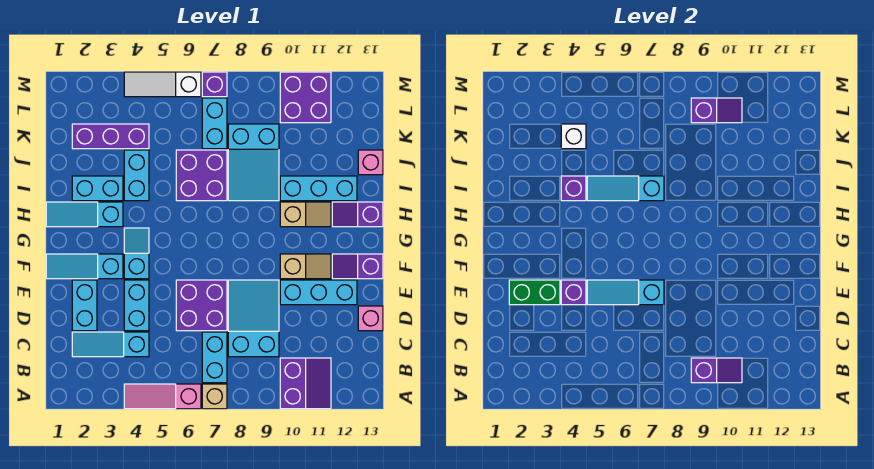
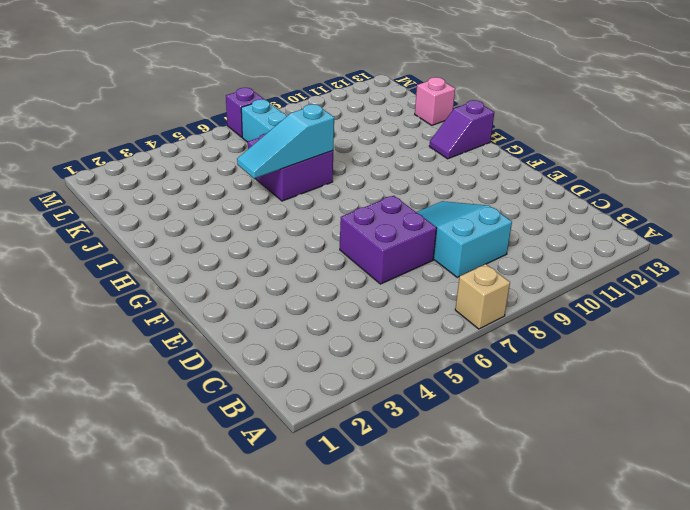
none -> pink 1x3 slope [124,384,201,409]
none -> purple 2x2 slope [280,358,331,409]
none -> cyan 1x2 brick [202,332,227,383]
none -> cyan 1x3 slope [72,332,149,357]

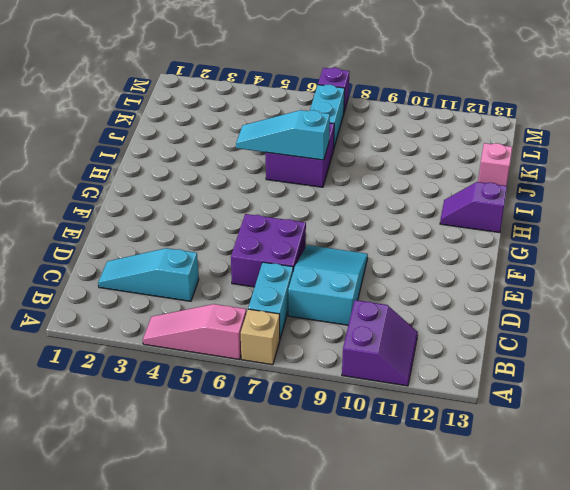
none -> cyan 1x2 brick [72,280,97,331]
none -> cyan 1x2 brick [124,280,149,331]
none -> pink 1x1 brick [358,306,383,331]
none -> cyan 1x3 brick [280,280,357,305]

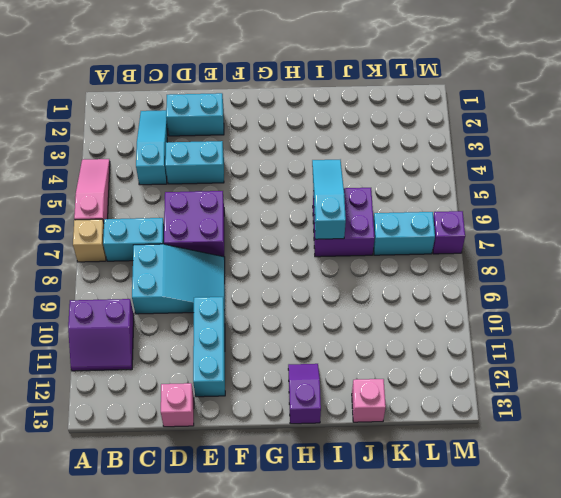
none -> cyan 1x3 slope [46,254,123,279]
none -> cyan 1x2 slope [124,228,149,279]
none -> tan 1x2 slope [280,254,331,279]
none -> purple 1x2 slope [332,254,383,279]

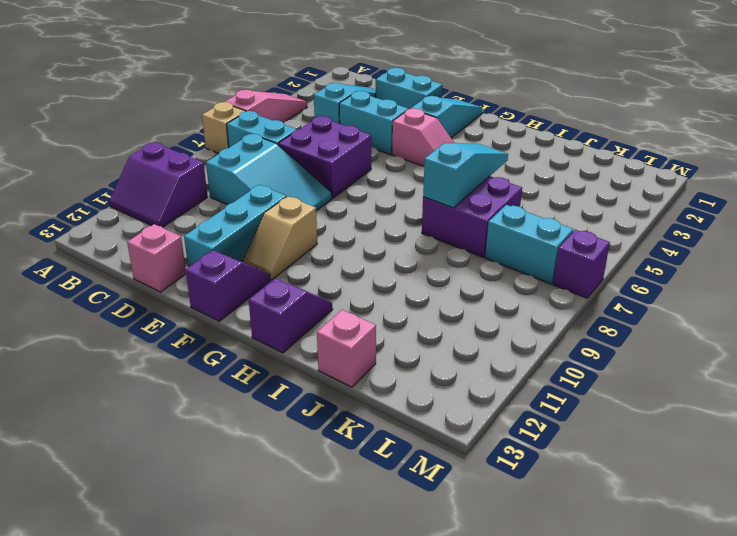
pink 1x2 slope [392,108,454,166] -> cyan 1x2 slope [124,228,149,279]
none -> cyan 1x3 slope [46,202,123,227]
none -> tan 1x2 slope [280,202,331,227]
none -> cyan 1x2 brick [72,176,123,201]
none -> cyan 1x2 brick [124,150,149,201]

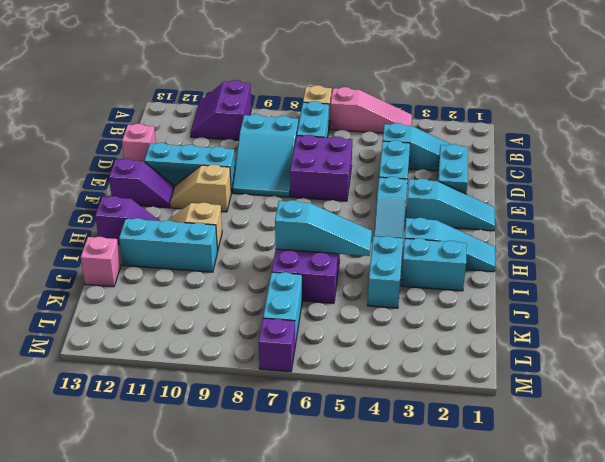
none -> cyan 2x3 slope [228,124,279,201]
none -> purple 1x3 brick [72,124,149,149]
none -> purple 2x2 brick [280,72,331,123]
none -> white 1x3 slope [124,72,201,97]

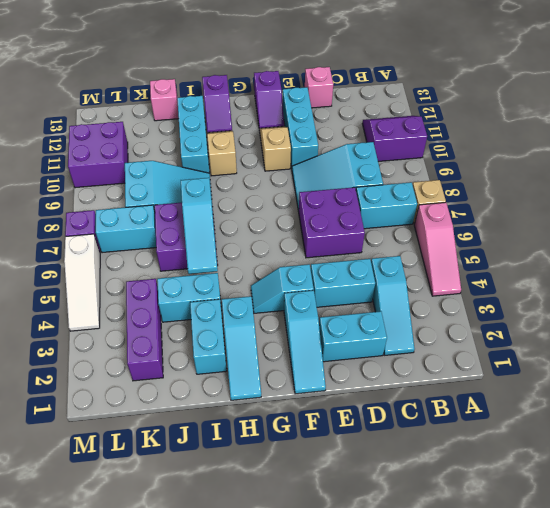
none -> purple 1x2 slope [691,358,742,383]
none -> green 1x2 brick [509,280,560,305]
none -> purple 1x1 brick [561,280,586,305]
none -> cyan 1x3 slope [587,280,664,305]

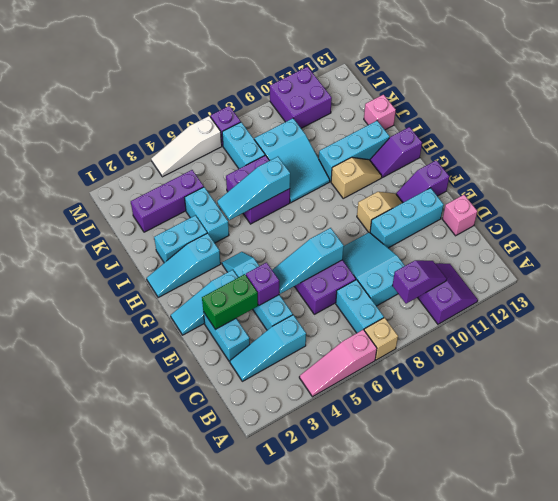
none -> purple 1x1 brick [561,176,586,201]
none -> white 1x1 brick [561,124,586,149]
none -> purple 1x2 slope [691,98,742,123]

